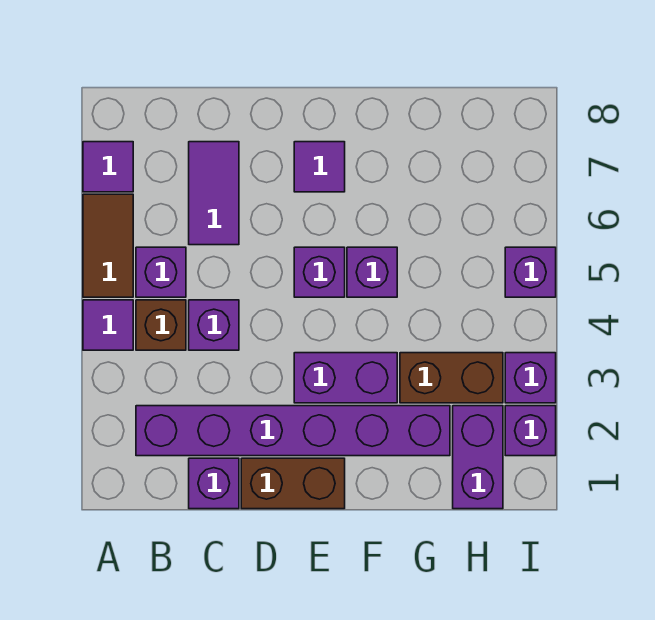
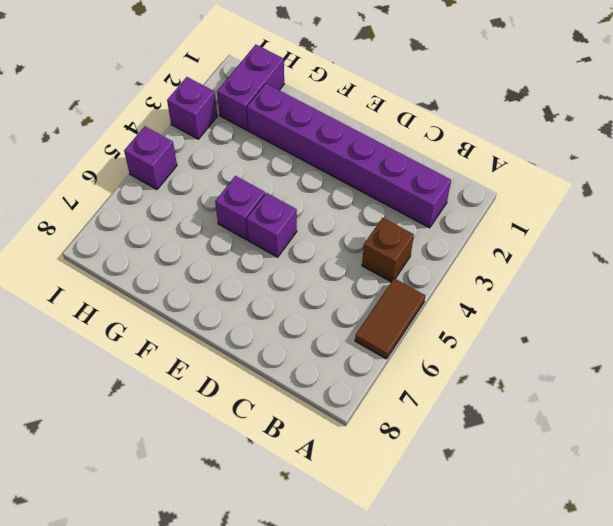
none -> purple 1x1 tile [83,300,133,350]
none -> purple 1x1 tile [83,142,133,192]
none -> purple 1x1 brick [136,247,186,297]

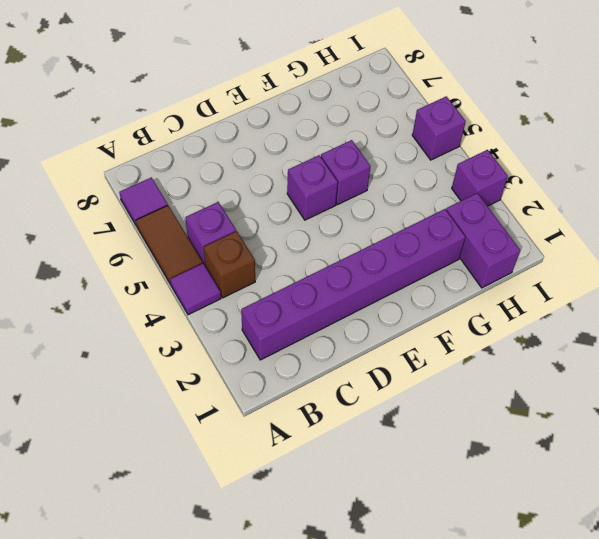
none -> purple 1x1 brick [189,458,239,509]
none -> purple 1x1 brick [189,300,239,350]
none -> purple 1x2 tile [189,142,239,245]

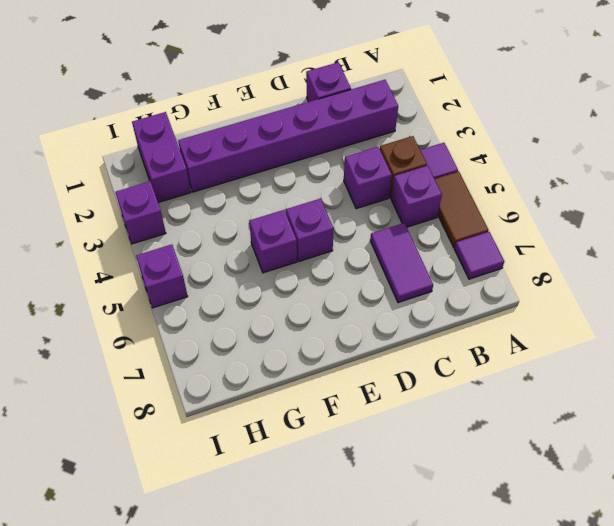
none -> brown 1x2 brick [241,458,345,509]
none -> purple 1x2 brick [294,353,397,403]
none -> purple 1x1 tile [294,142,345,192]

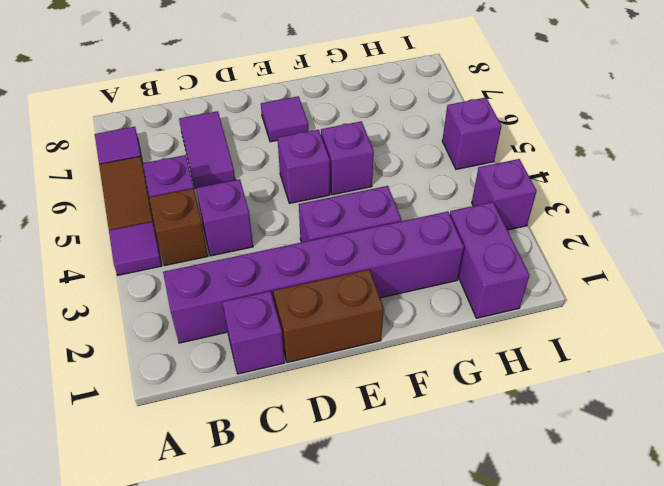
none -> brown 1x2 brick [400,353,503,403]
none -> purple 1x1 brick [505,406,556,456]

